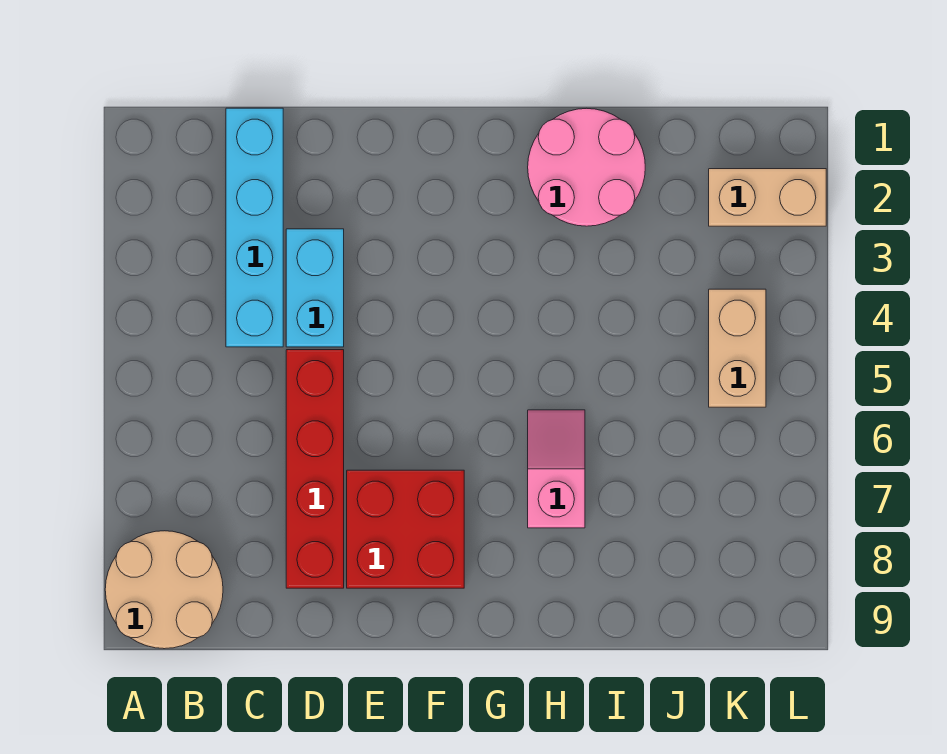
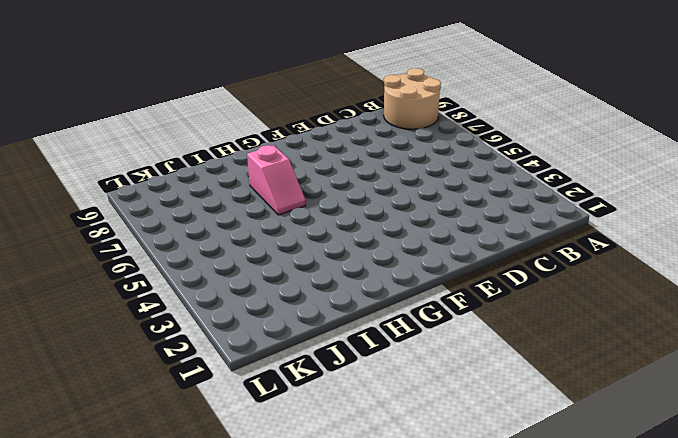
none -> cyan 1x4 brick [226,108,283,347]
none -> cyan 1x2 brick [286,229,344,347]

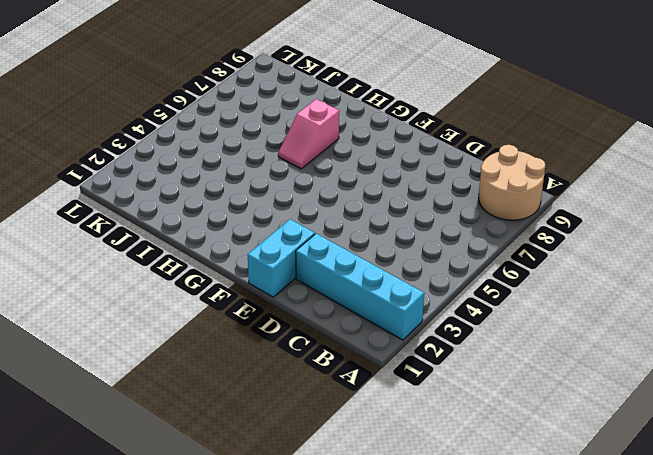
cyan 1x4 brick [296,234,424,340] -> cyan 1x4 brick turned to [226,108,283,347]
cyan 1x2 brick [248,219,315,297] -> cyan 1x2 brick moved to [286,229,344,347]
none -> red 1x4 brick [286,350,344,588]
none -> red 2x2 brick [347,470,464,588]

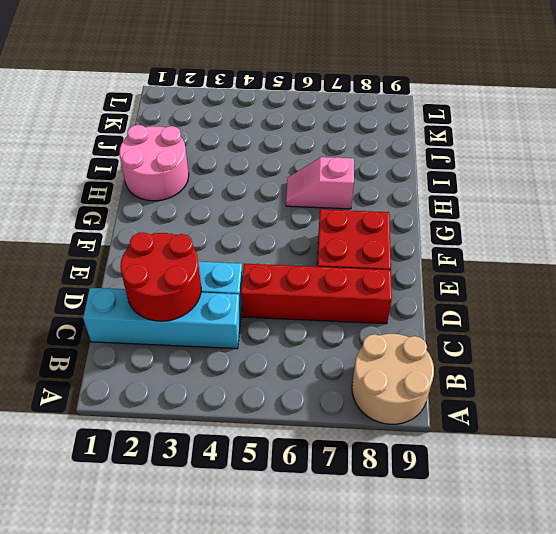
red 2x2 round brick [120,232,201,321] -> none
none -> tan 1x2 brick [709,169,826,226]
none -> tan 1x2 brick [709,289,766,407]

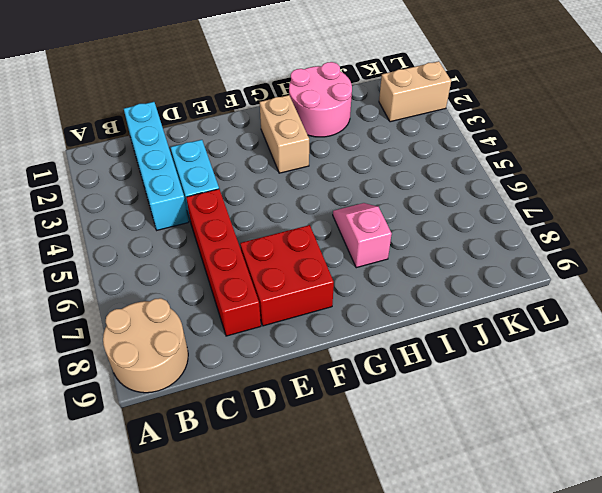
tan 1x2 brick [260,95,309,173] -> tan 1x2 brick moved to [709,289,766,407]

